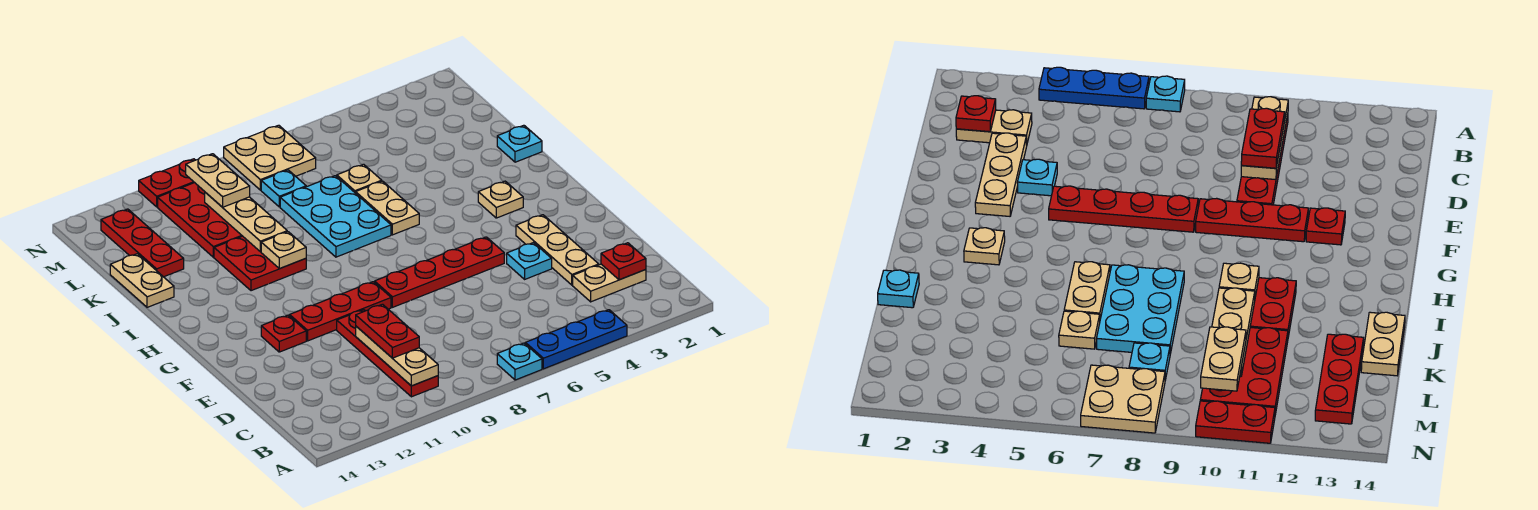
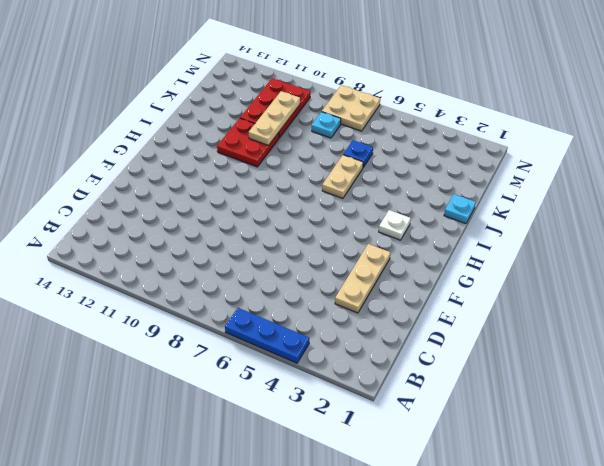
white 1x1 plate [379,210,411,240] -> tan 1x1 plate [478,181,523,218]
blue 1x1 plate [343,140,373,167] -> tan 1x1 plate [337,164,382,193]
none -> cyan 1x1 plate [497,343,542,380]
none -> red 1x4 plate [337,310,438,397]
none -> tan 1x2 plate [573,264,646,302]

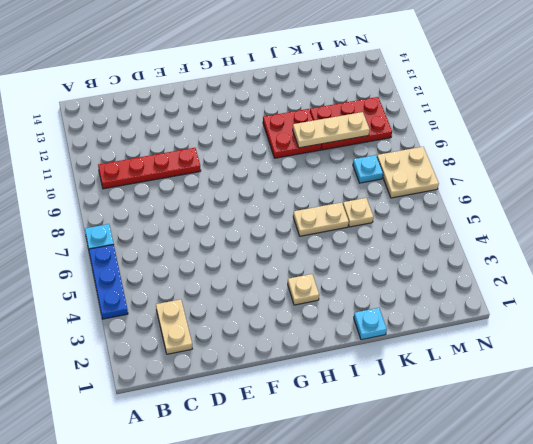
none -> tan 1x3 plate [516,215,599,285]
none -> cyan 1x1 plate [507,243,552,279]
none -> red 1x4 plate [375,237,504,307]

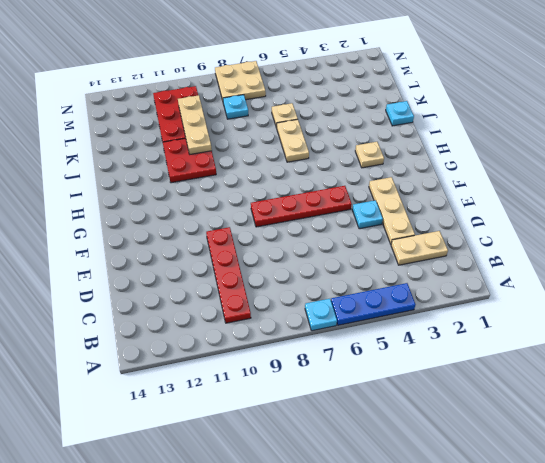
none -> red 1x3 plate [290,282,391,341]
none -> red 1x1 plate [261,315,306,352]
none -> cyan 2x3 plate [280,176,391,257]

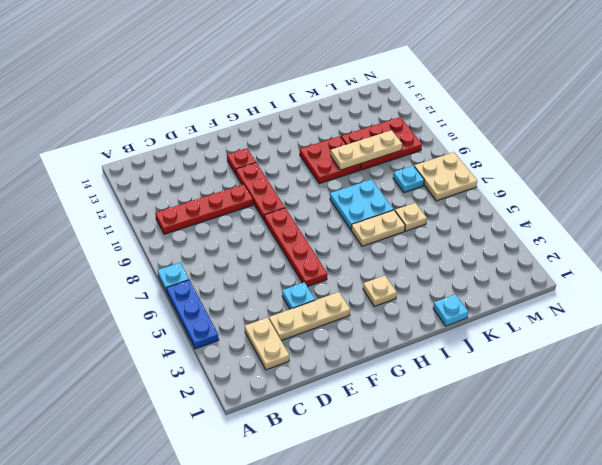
cyan 2x2 plate [330,179,394,230] -> cyan 2x3 plate [280,176,391,257]
none -> tan 1x2 plate [110,254,174,307]
none -> red 1x3 plate [101,209,184,277]
none -> red 1x2 plate [139,159,195,207]

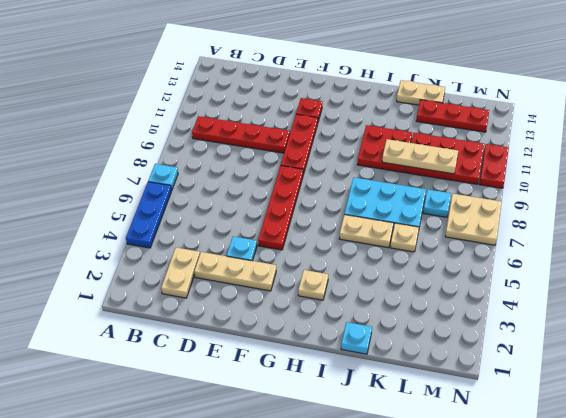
none -> tan 1x3 plate [356,326,438,386]
none -> red 1x1 plate [601,243,646,280]
none -> tan 1x1 plate [261,232,306,269]

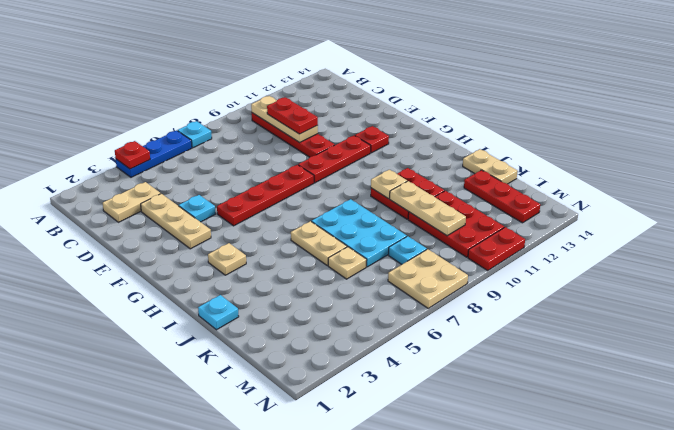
red 1x1 plate [115,141,150,169] -> red 1x1 plate moved to [601,243,646,280]
none -> tan 1x2 plate [186,154,250,207]

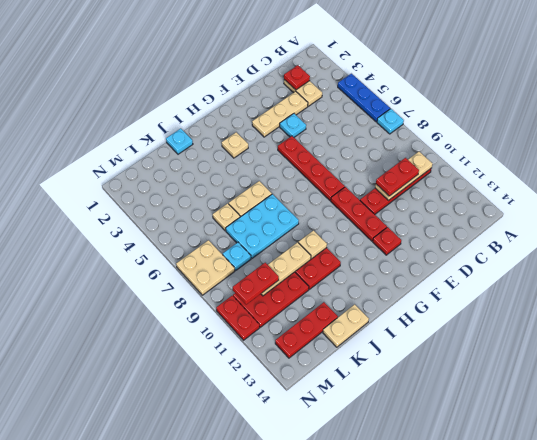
red 1x2 plate [233,263,279,305] -> tan 1x2 plate [186,154,250,207]

